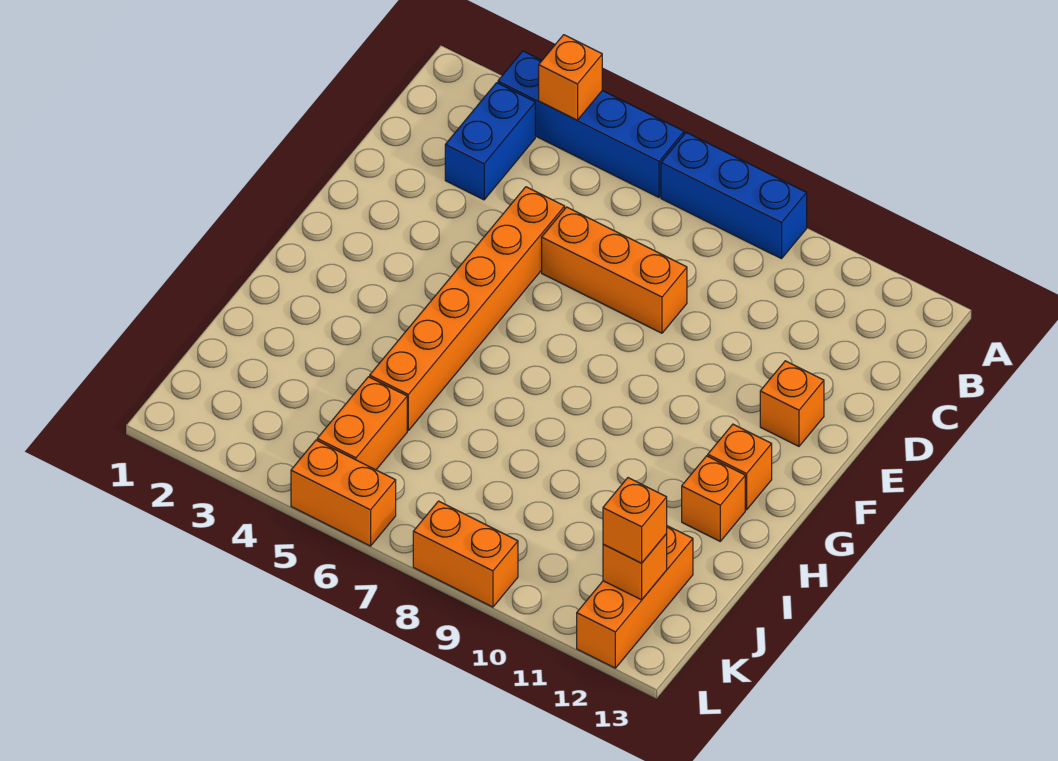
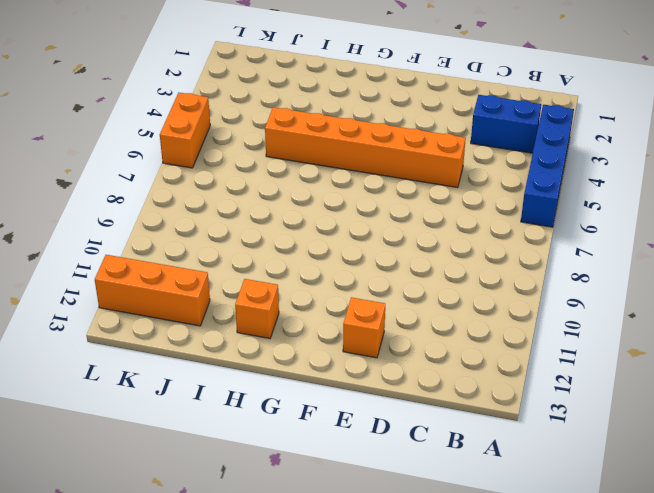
none -> blue 1x3 brick [661,132,807,259]
none -> orange 1x3 brick [542,207,687,333]
none -> orange 1x1 brick [708,424,772,510]

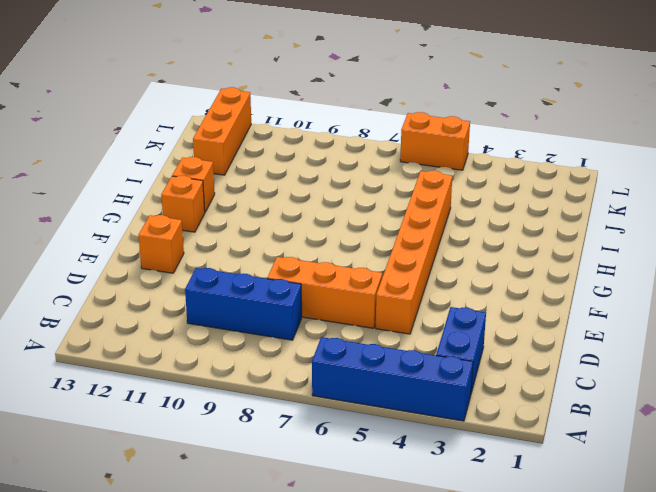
blue 1x3 brick [185,268,302,340] -> blue 1x3 brick moved to [661,132,807,259]
none -> orange 1x2 brick [317,377,407,470]
none -> orange 1x2 brick [413,501,518,607]
none -> orange 1x1 brick [539,35,602,120]

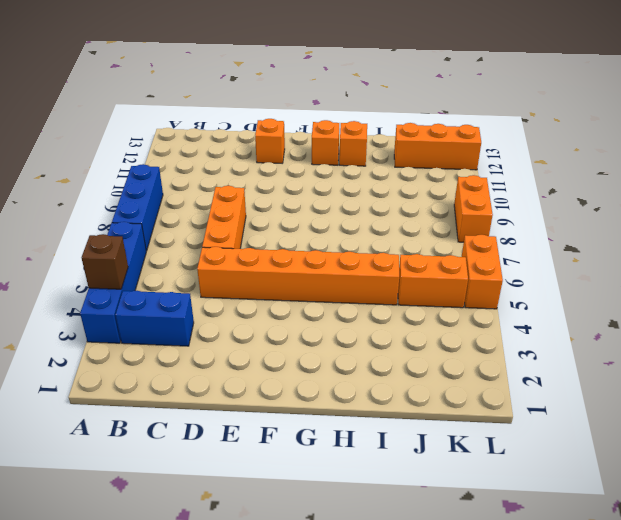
brown 1x1 brick [82,234,128,289] -> orange 1x1 brick [539,35,602,120]
none -> orange 1x1 brick [603,534,667,600]
none -> orange 1x1 brick [603,478,667,563]

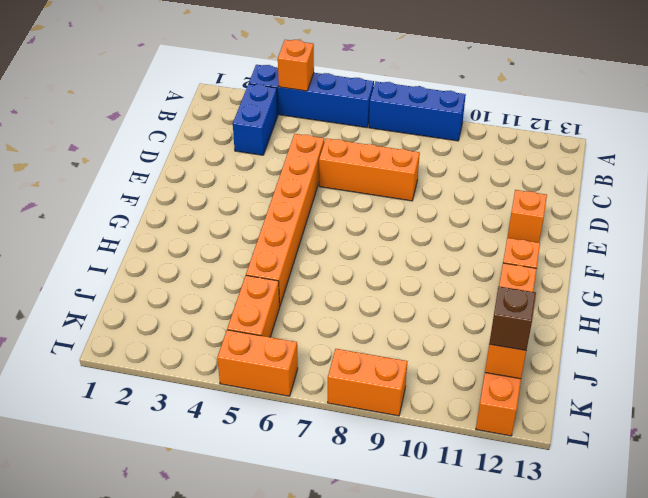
brown 1x1 brick [489,286,536,351] -> orange 1x1 brick [603,478,667,563]

